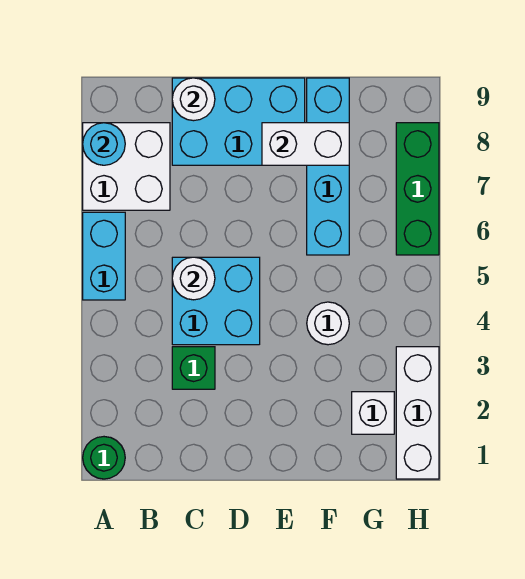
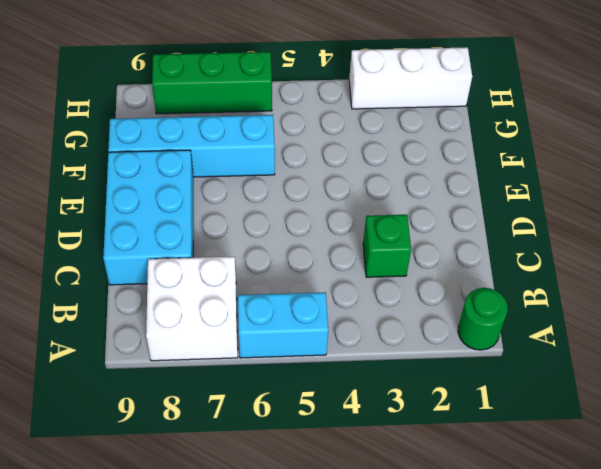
none -> cyan 2x2 brick [172,257,260,345]
none -> white 1x1 round brick [307,302,349,345]
none -> white 1x1 brick [352,392,394,434]

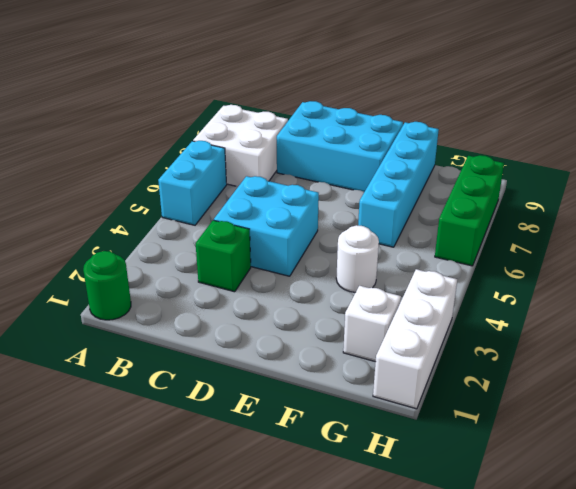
none -> cyan 1x1 round brick [83,123,125,165]
none -> white 1x1 round brick [172,257,215,300]
none -> white 1x1 round brick [172,78,215,121]

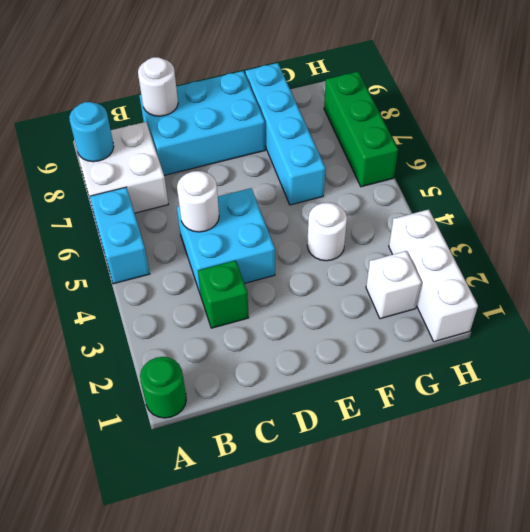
none -> white 1x2 brick [262,123,349,165]

